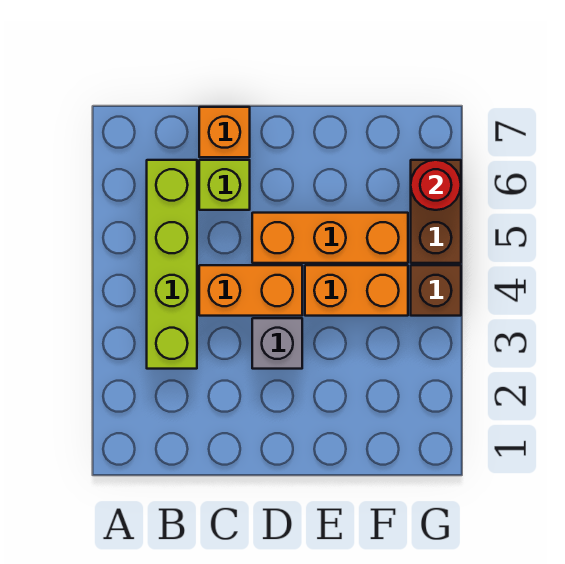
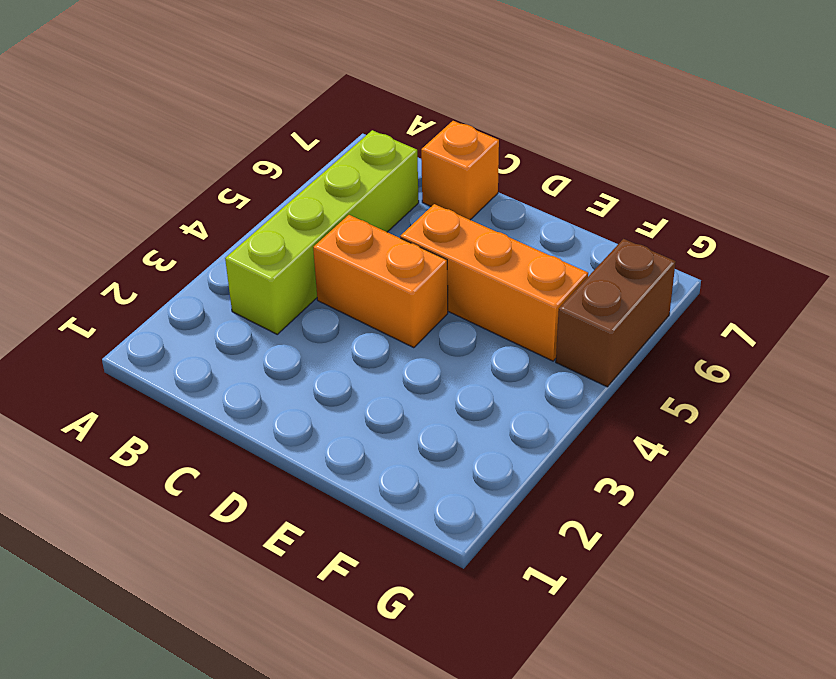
none -> lime 1x1 brick [199,160,250,210]
none -> grey 1x1 brick [252,318,302,369]

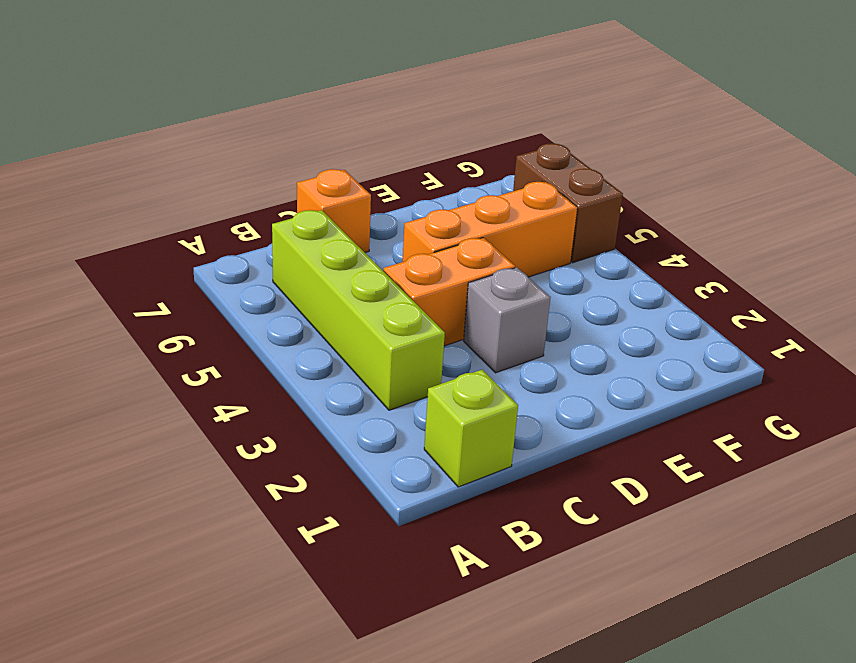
lime 1x1 brick [424,370,518,487] -> lime 1x1 brick moved to [199,160,250,210]
none -> orange 1x2 brick [305,265,408,316]
none -> brown 1x1 brick [411,265,461,316]

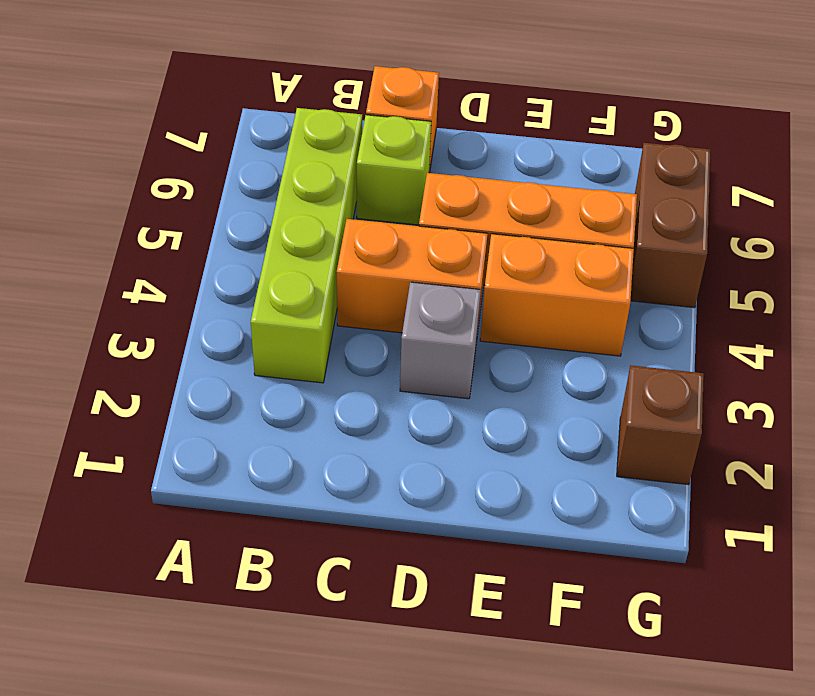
brown 1x1 brick [617,366,704,485] -> brown 1x1 brick moved to [411,265,461,316]
none -> red 1x1 round brick [411,160,461,210]

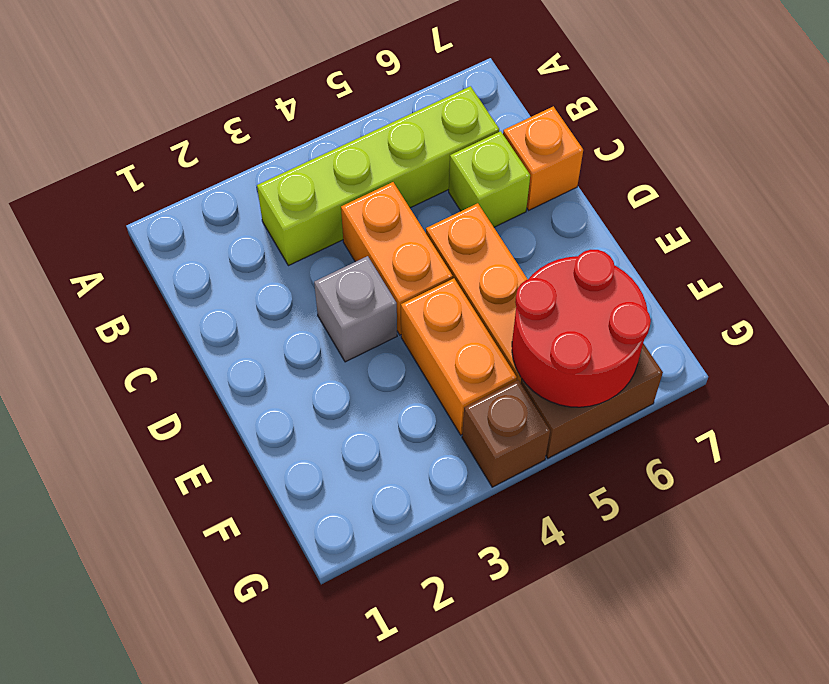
red 2x2 round brick [512,250,651,407] -> red 1x1 round brick [411,160,461,210]

